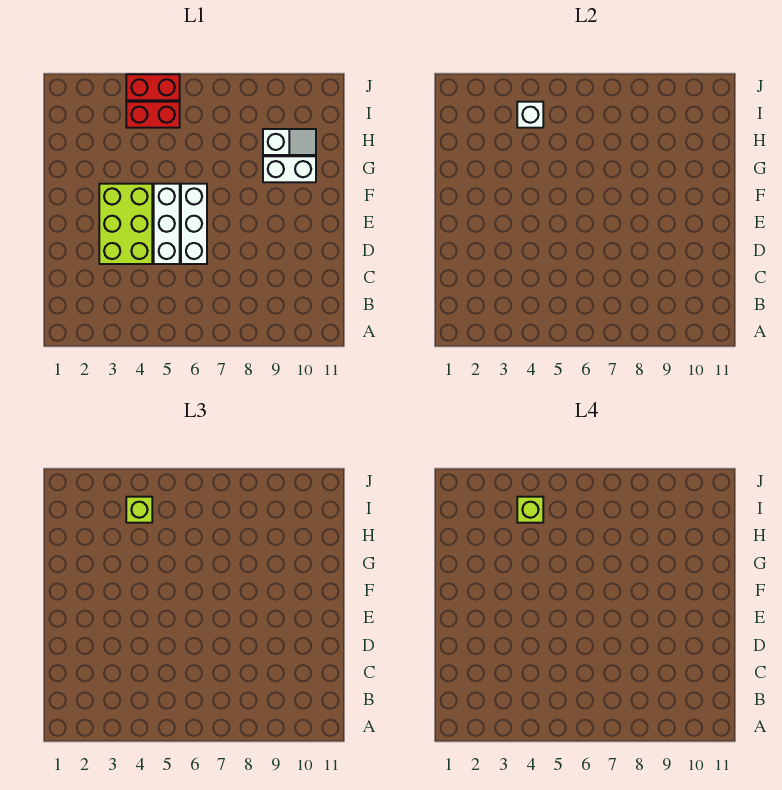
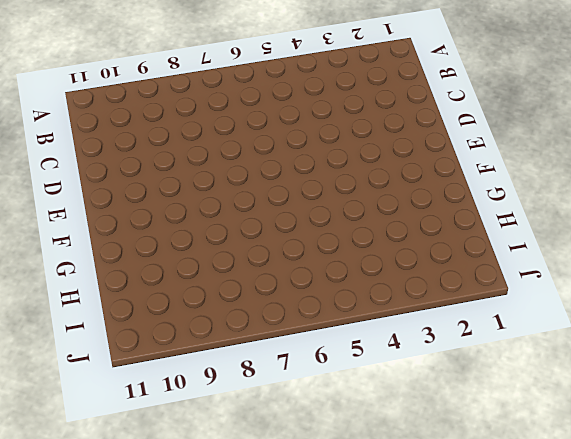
none -> lime 2x3 brick [99,184,152,264]
none -> white 1x3 brick [154,184,180,264]

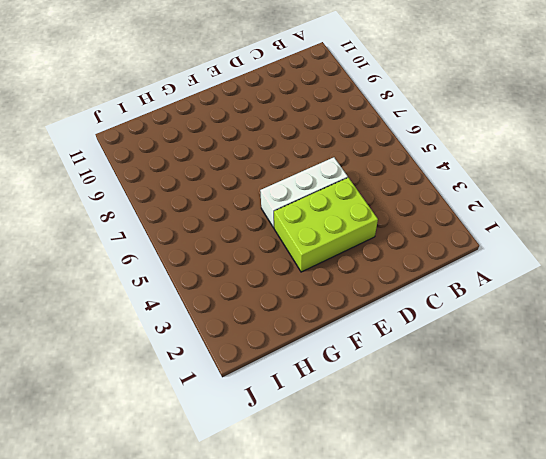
none -> white 1x3 brick [181,184,207,264]
none -> white 1x2 brick [263,156,316,182]

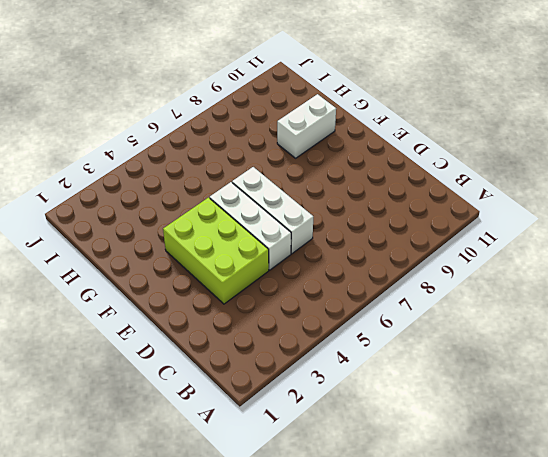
none -> white 1x2 slope [263,129,316,155]
none -> red 1x2 brick [126,102,180,128]

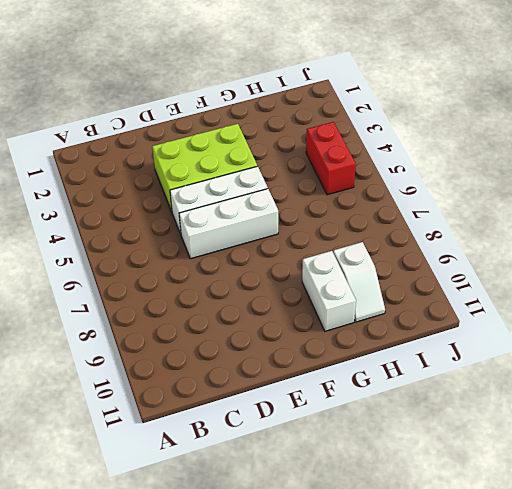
none -> red 1x2 brick [126,74,180,100]
none -> white 1x1 brick [517,102,543,128]

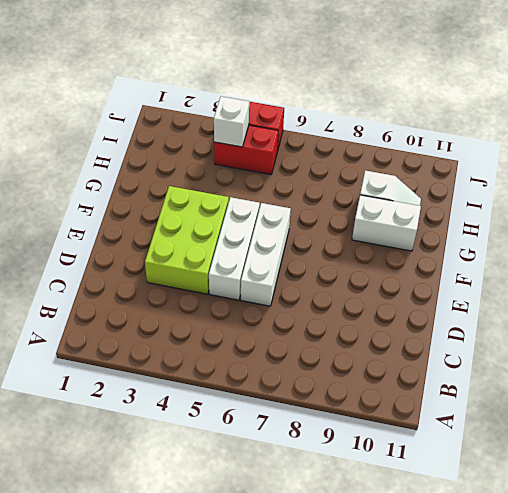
none -> lime 1x1 brick [126,497,152,523]
none -> lime 1x1 brick [517,497,543,523]

